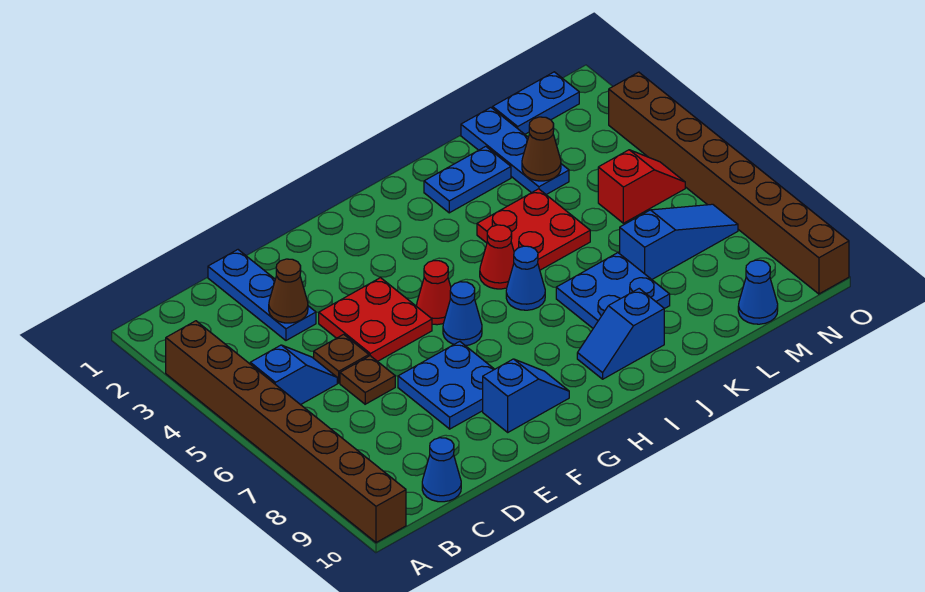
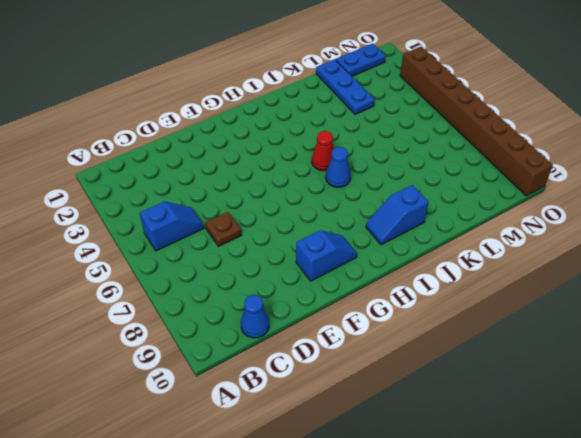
none -> brown 1x8 brick [166,321,406,543]
none -> blue 1x3 plate [208,250,316,340]
none -> brown 1x1 plate [314,334,369,383]

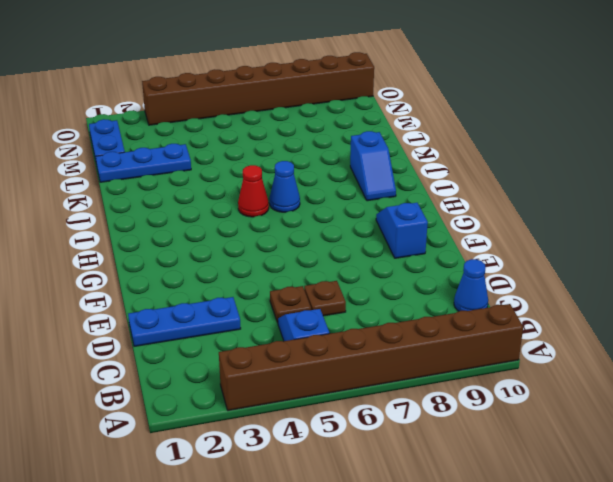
none -> red 2x2 plate [319,278,432,361]
none -> blue 2x2 plate [398,341,495,429]
none -> red 1x1 cone [417,261,451,325]

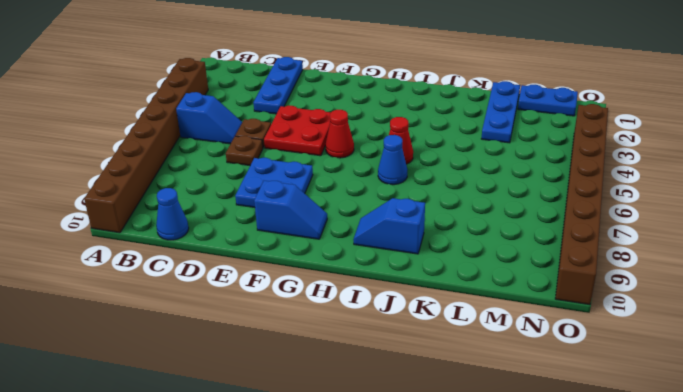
none -> blue 1x1 cone [443,282,482,346]
none -> blue 1x2 plate [424,146,511,213]
none -> red 2x2 plate [477,189,590,270]

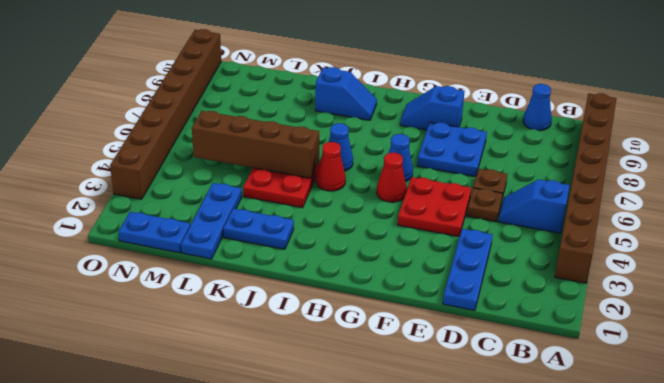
brown 1x4 brick [192,111,319,178] -> none
none -> blue 2x2 plate [556,253,670,328]
none -> blue 1x3 slope [620,204,738,279]
none -> red 1x2 slope [598,150,685,223]

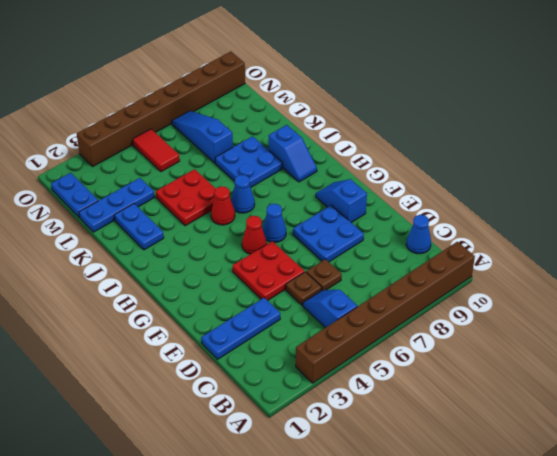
red 1x2 tile [133,129,180,172] -> red 1x2 slope [598,150,685,223]
none -> blue 1x1 cone [738,260,778,324]
none -> brown 1x1 cone [269,259,308,323]
none -> brown 1x1 cone [522,117,561,181]

